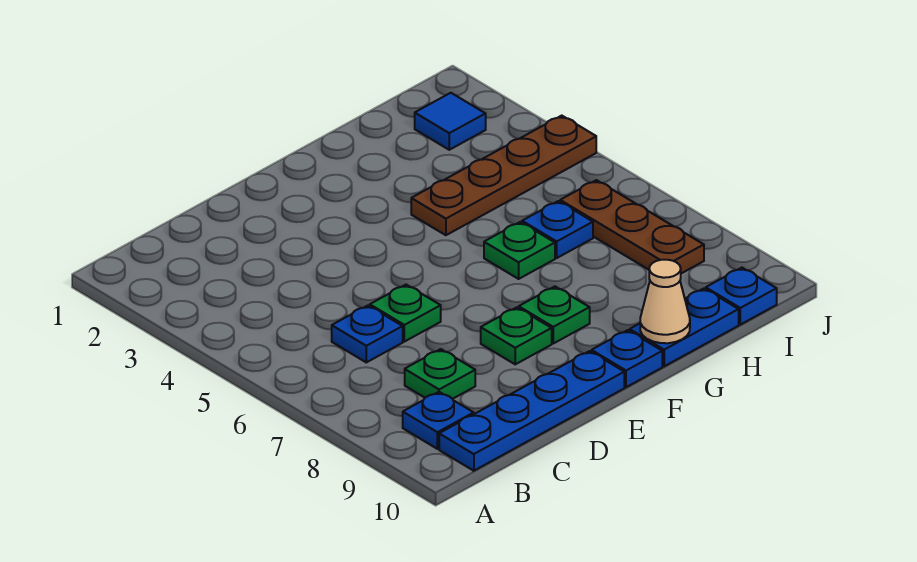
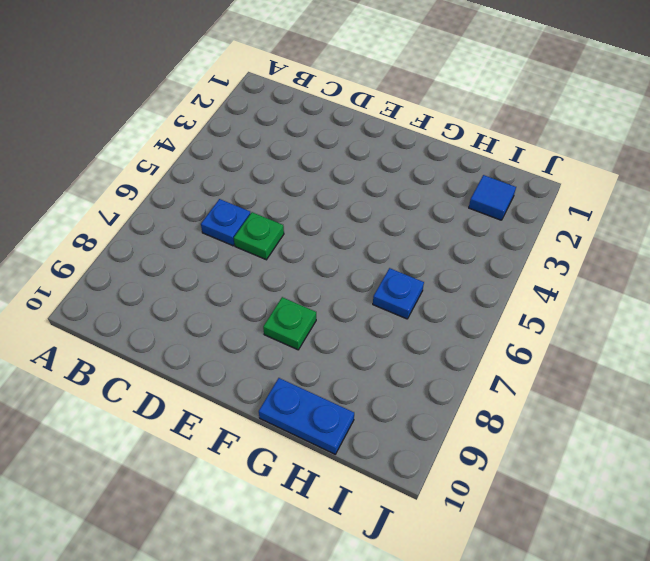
none -> blue 1x1 plate [403,392,474,449]
none -> blue 1x4 plate [439,351,624,471]
none -> green 1x1 plate [405,349,475,399]

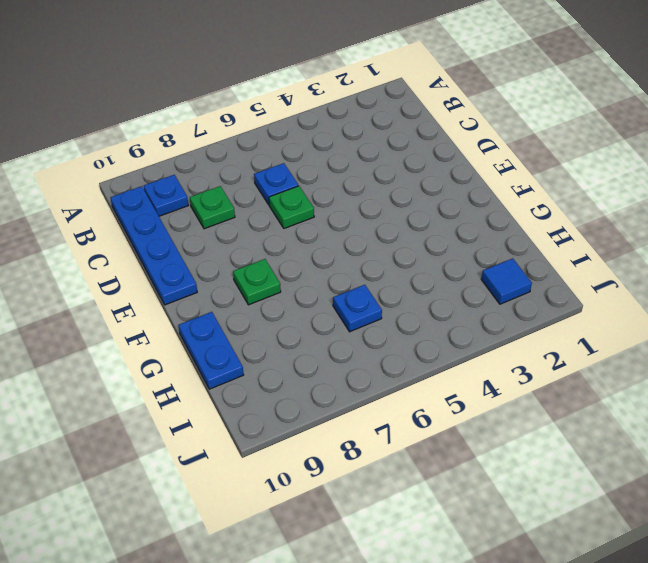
none -> green 1x1 plate [481,307,552,364]
none -> blue 1x1 plate [592,330,662,387]
none -> brown 1x4 plate [411,116,596,235]

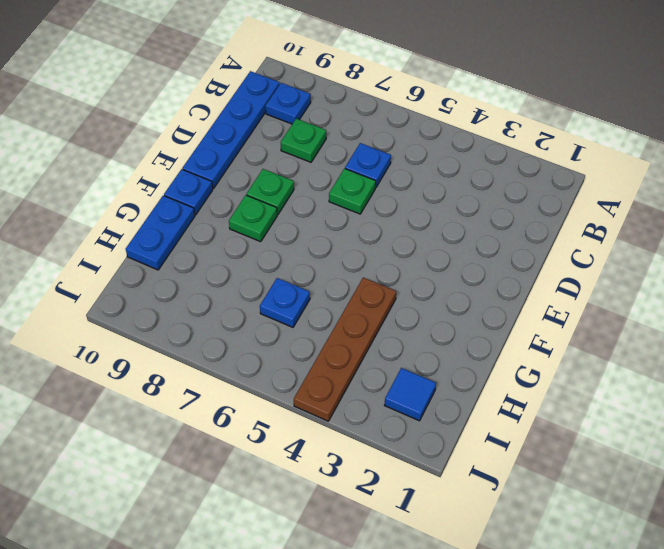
none -> green 1x1 plate [484,222,555,279]
none -> brown 1x3 plate [560,180,704,273]
none -> blue 1x1 plate [706,268,777,325]

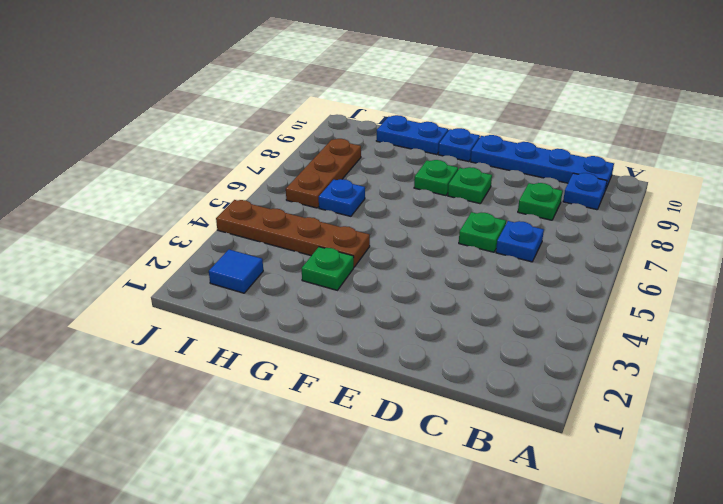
green 1x1 plate [302,247,354,290] -> green 1x1 plate moved to [484,222,555,279]
none -> blue 1x1 plate [706,268,777,325]
none -> tan 1x1 cone [640,260,690,343]

